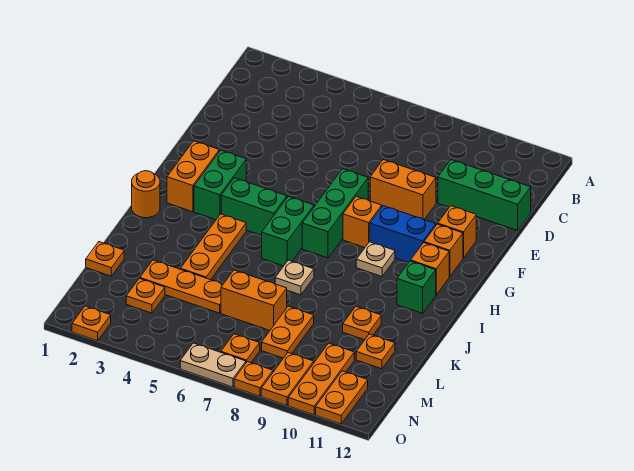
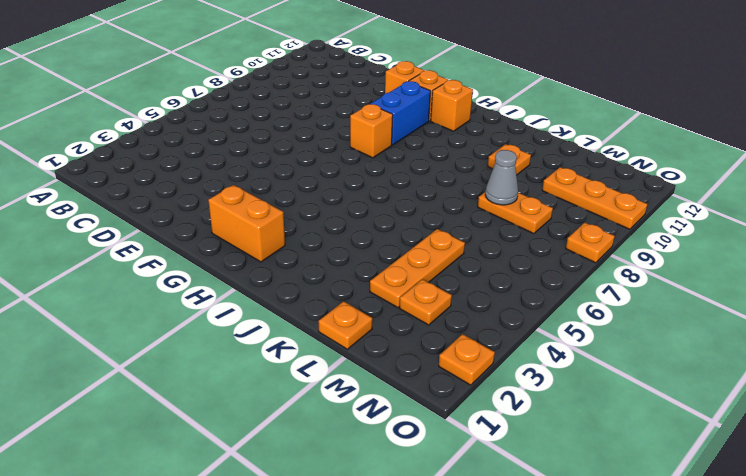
grey 1x1 cone [485,150,518,205] -> none
none -> green 1x3 brick [438,160,531,231]
none -> orange 1x2 brick [370,160,436,220]
none -> green 1x3 brick [302,169,368,258]
none -> green 1x2 brick [194,150,246,220]

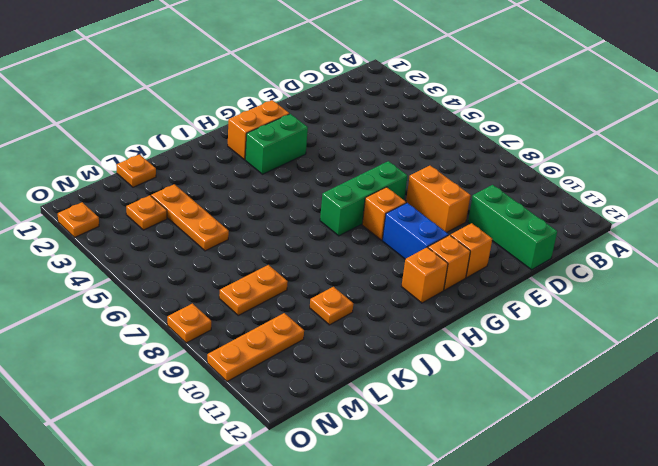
none -> green 1x2 brick [221,178,287,235]
none -> green 1x2 brick [262,196,314,266]
none -> tan 1x1 plate [356,242,395,276]
none -> orange 1x1 round brick [132,171,160,218]

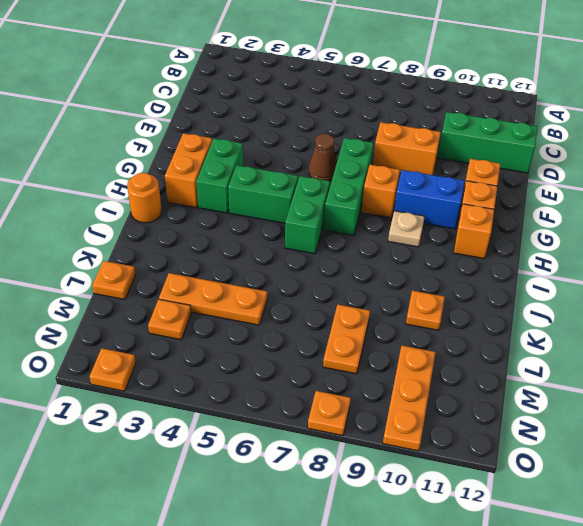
brown 1x1 cone [309,134,337,181] -> none
none -> orange 1x3 plate [180,214,246,280]
none -> green 1x1 brick [397,261,436,313]
none -> tan 1x1 plate [275,260,314,295]
none -> orange 1x2 brick [221,270,287,330]

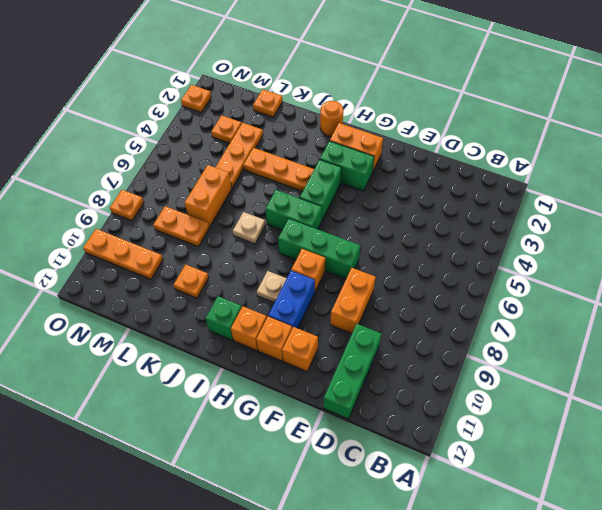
none -> orange 1x1 plate [356,334,395,369]
none -> orange 1x1 plate [221,334,260,363]
none -> orange 1x2 plate [261,353,314,405]
none -> orange 1x2 plate [316,371,368,424]

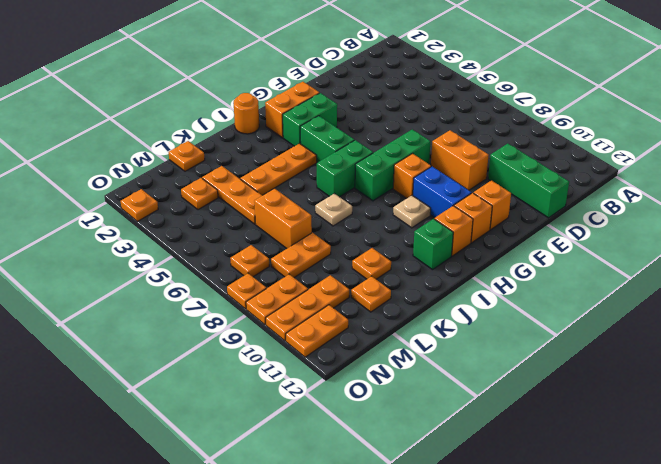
none -> tan 1x2 plate [180,343,246,387]

